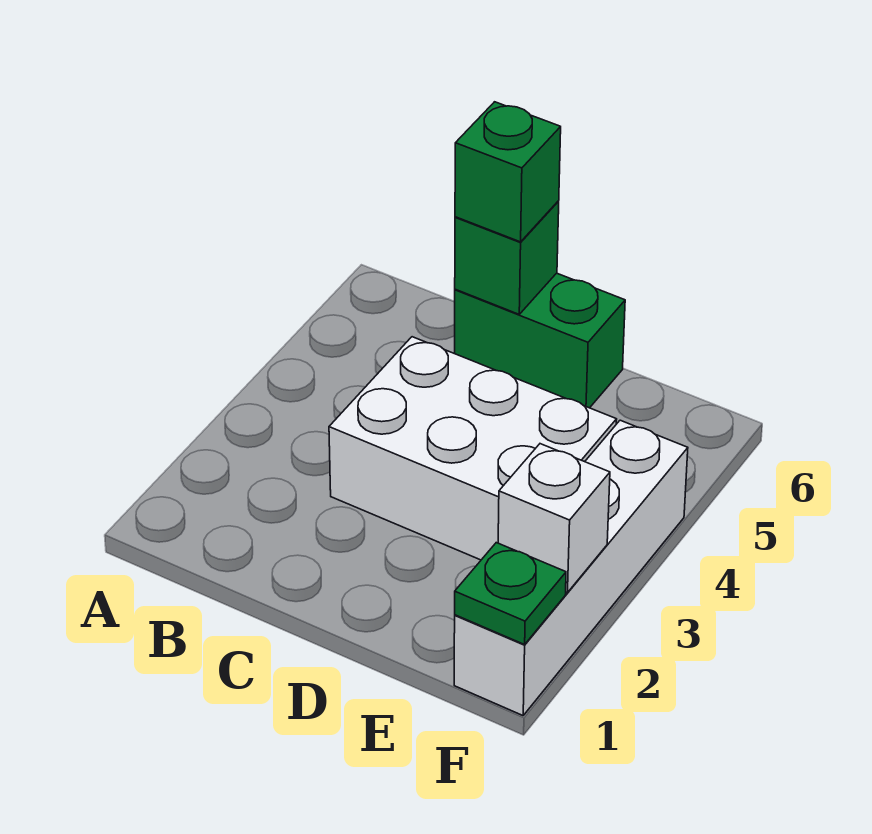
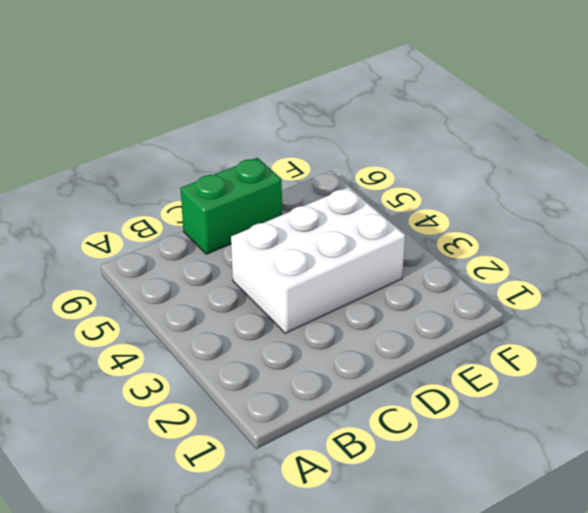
none -> white 1x4 brick [454,420,688,715]
none -> green 1x1 brick [455,201,559,314]

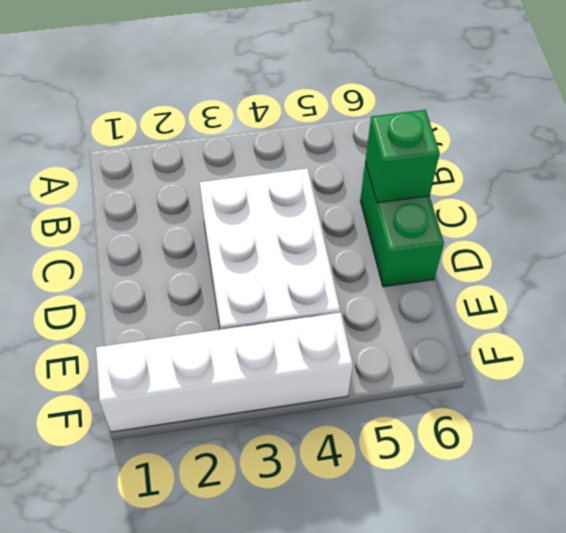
none -> green 1x1 plate [455,543,566,645]
none -> white 1x1 brick [498,444,610,593]

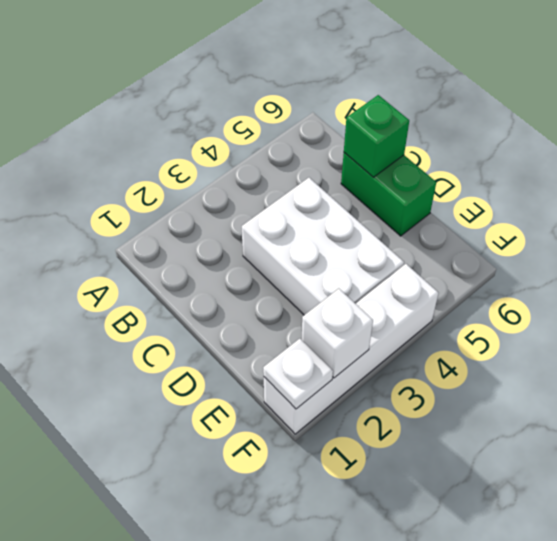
white 1x1 plate [263,339,333,409] -> green 1x1 plate [455,543,566,645]
none -> green 1x1 brick [455,102,561,242]

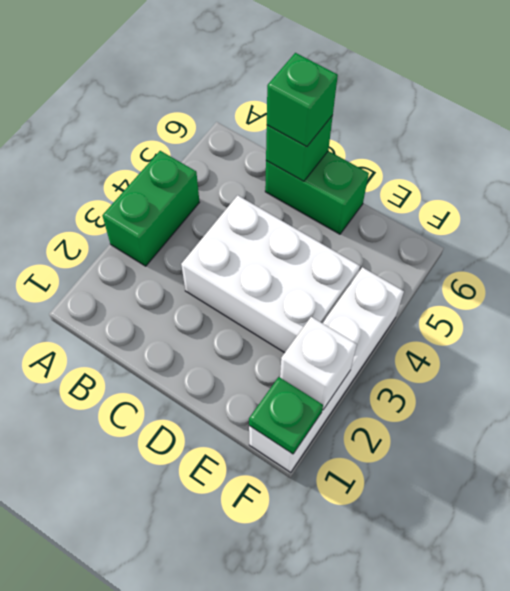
green 1x2 brick [102,151,200,266] -> none

